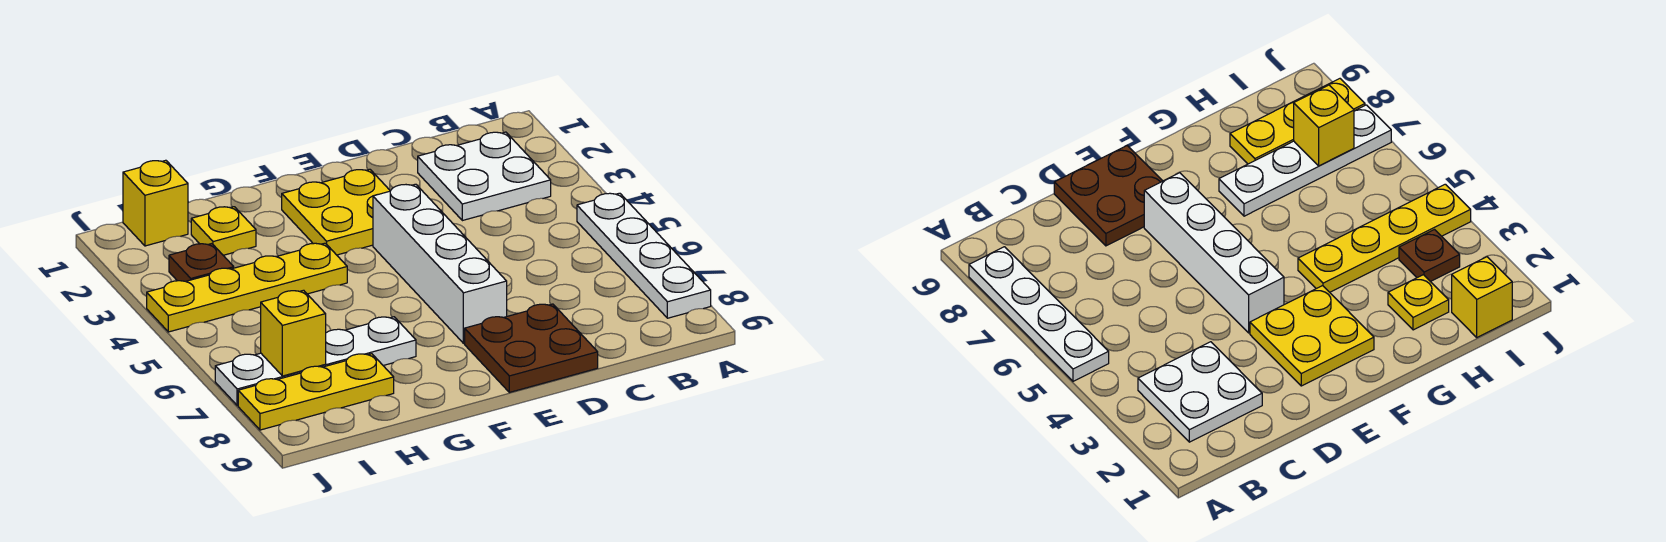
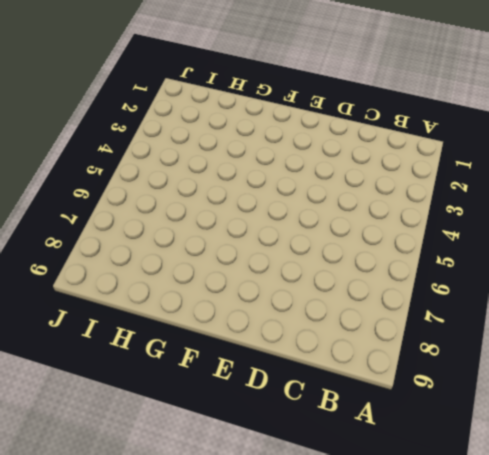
none -> white 1x4 plate [577,193,711,318]
none -> white 2x2 plate [418,132,551,221]
none -> brown 2x2 plate [465,304,598,392]

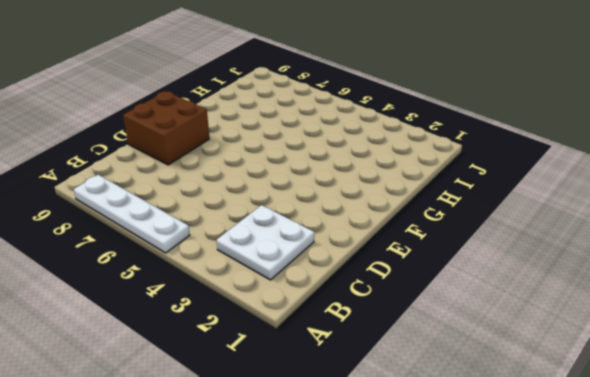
brown 2x2 brick [123,91,209,165] -> brown 2x2 plate [465,304,598,392]
none -> yellow 2x2 plate [282,169,390,255]
none -> white 1x4 brick [373,184,507,343]
none -> yellow 1x4 plate [147,243,347,332]

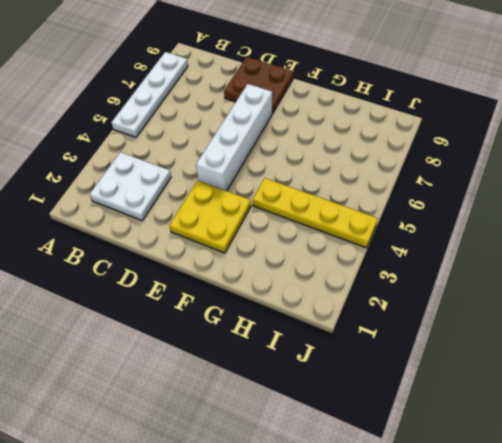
none -> white 1x4 plate [215,317,416,406]
none -> yellow 1x1 plate [191,207,256,255]
none -> yellow 1x3 plate [238,354,394,430]

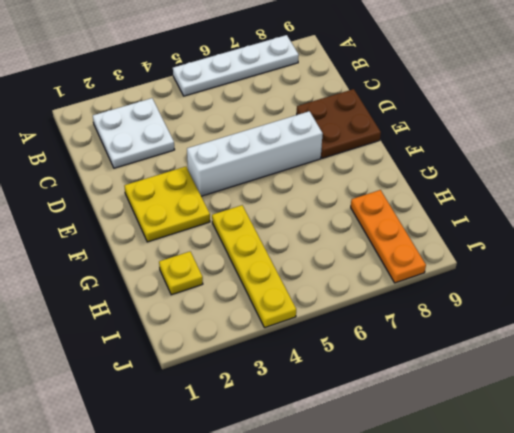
orange 1x3 plate [351,190,426,283] -> yellow 1x3 plate [238,354,394,430]
none -> white 1x4 plate [215,317,416,406]
none -> yellow 1x1 brick [123,160,188,246]
none -> brown 1x1 plate [169,244,234,281]

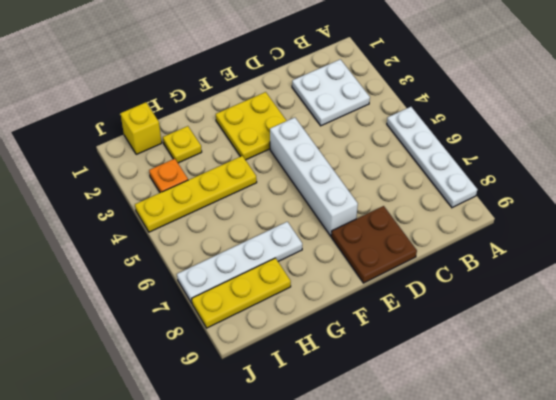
orange 1x1 plate [149,159,188,193] -> brown 1x1 plate [169,244,234,281]
none -> yellow 1x1 brick [261,290,326,376]

